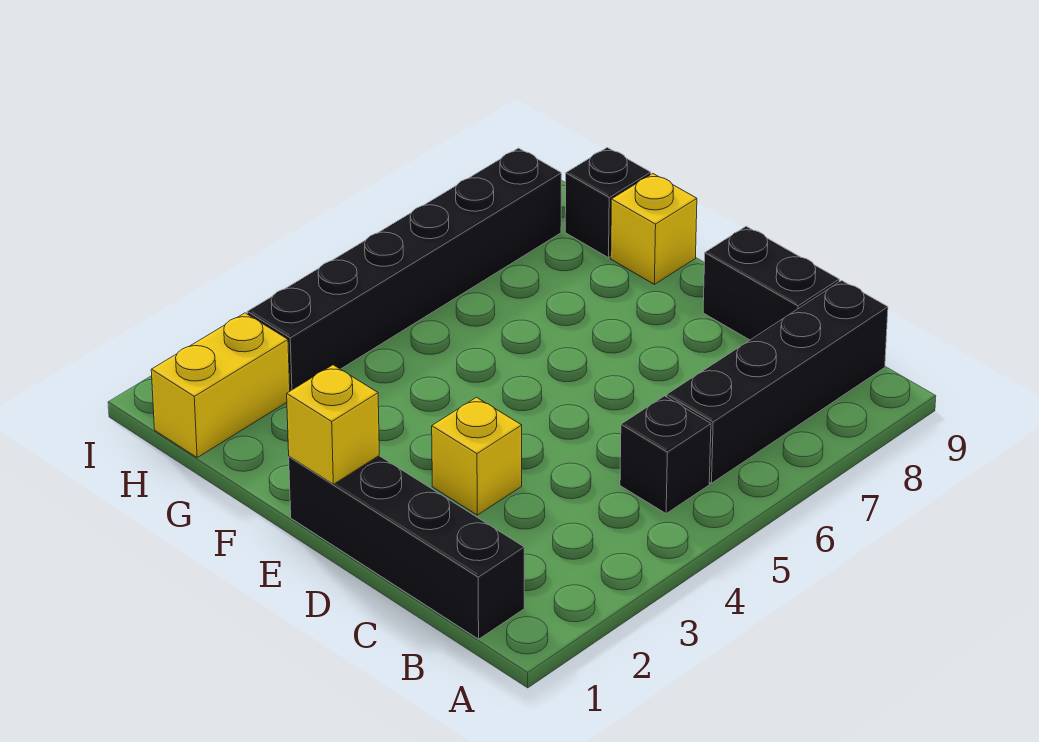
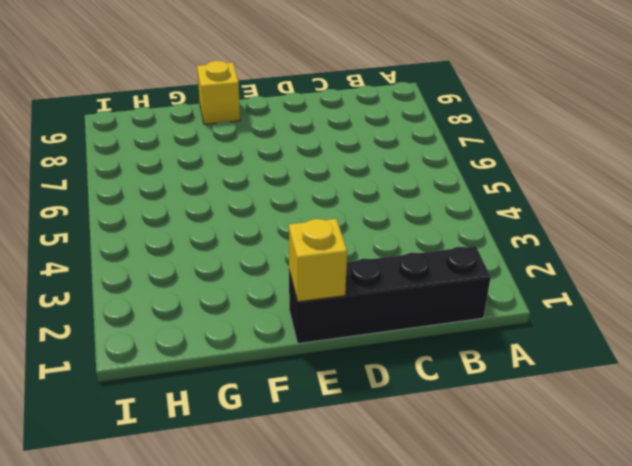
none -> black 1x1 brick [620,396,711,514]
none -> black 1x4 brick [667,281,888,483]

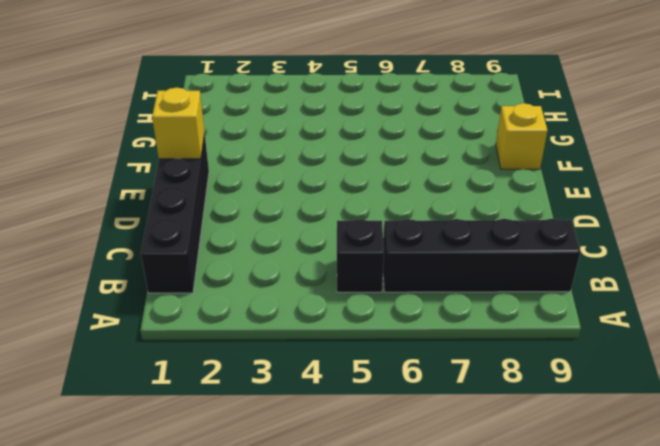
none -> black 1x2 brick [703,226,839,340]
none -> yellow 1x1 brick [432,397,522,515]

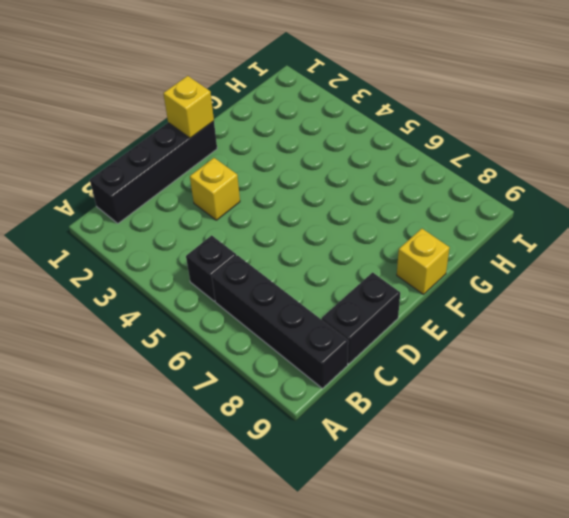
none -> black 1x1 brick [565,148,651,258]
none -> yellow 1x2 brick [151,313,290,457]

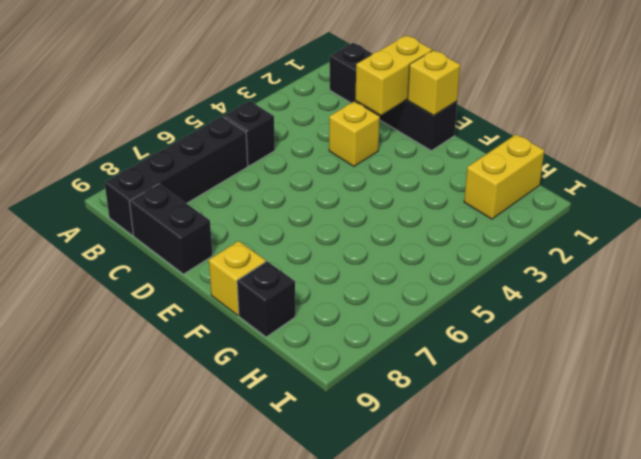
yellow 1x2 brick [355,35,432,115] -> none
none -> black 1x6 brick [247,148,561,391]

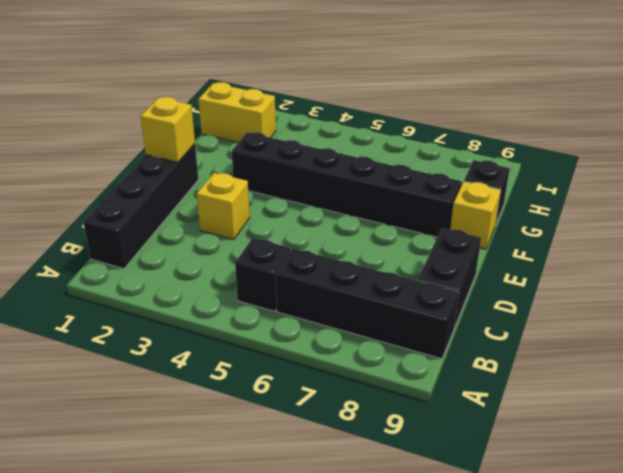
black 1x6 brick [232,132,462,237] -> black 1x6 brick moved to [247,148,561,391]

